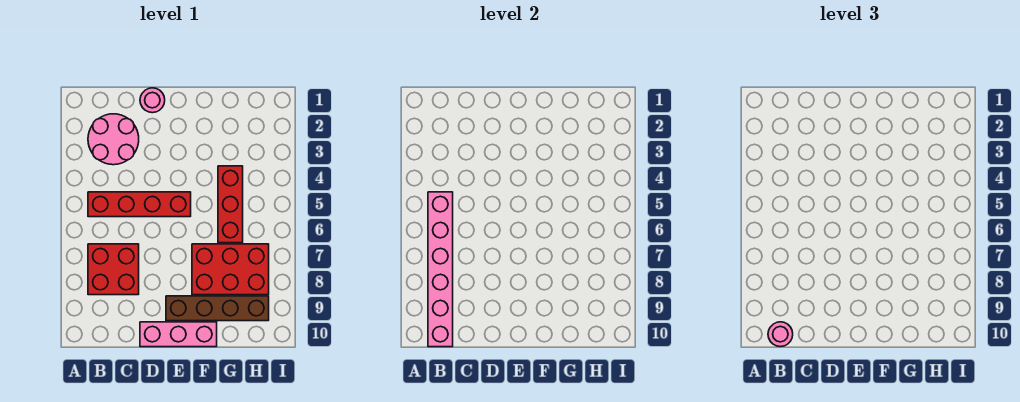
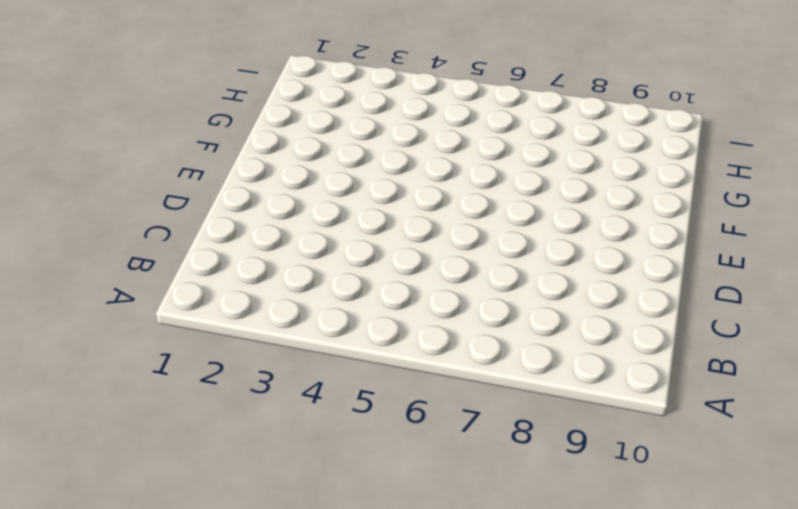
none -> pink 2x2 round brick [88,114,139,165]
none -> red 1x4 brick [88,192,191,217]

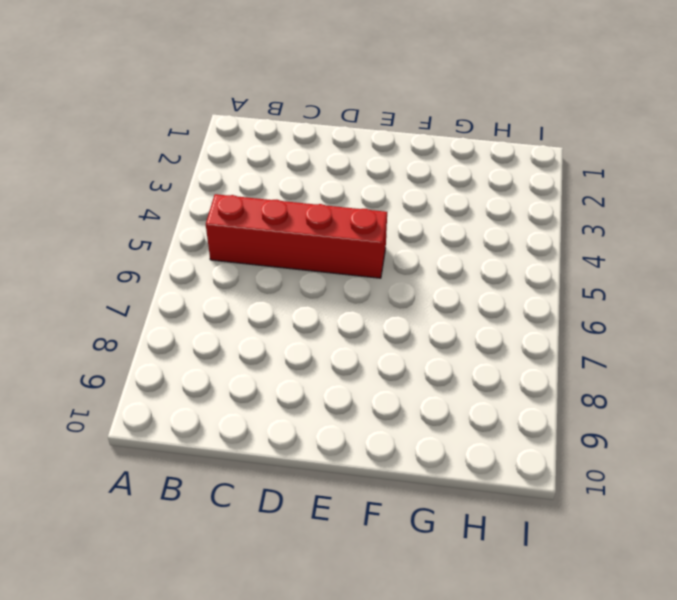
none -> pink 2x2 round brick [88,114,139,165]
none -> red 2x2 brick [88,244,139,295]

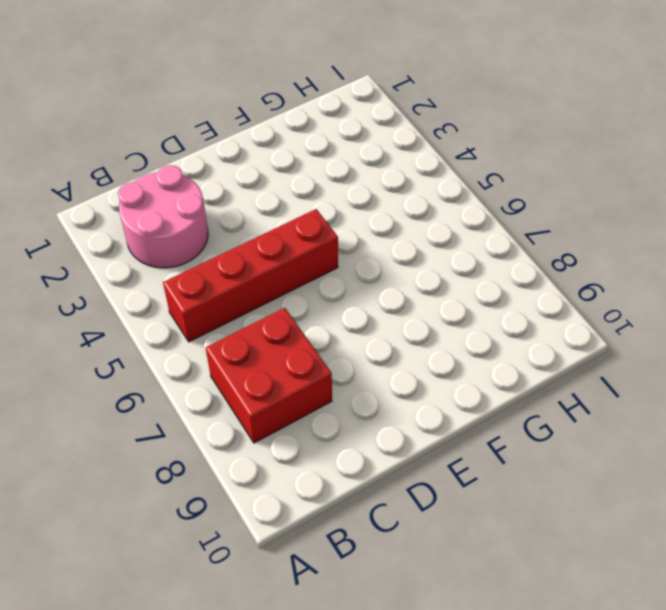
none -> pink 1x1 round brick [140,88,165,113]
none -> pink 1x3 brick [140,322,217,347]

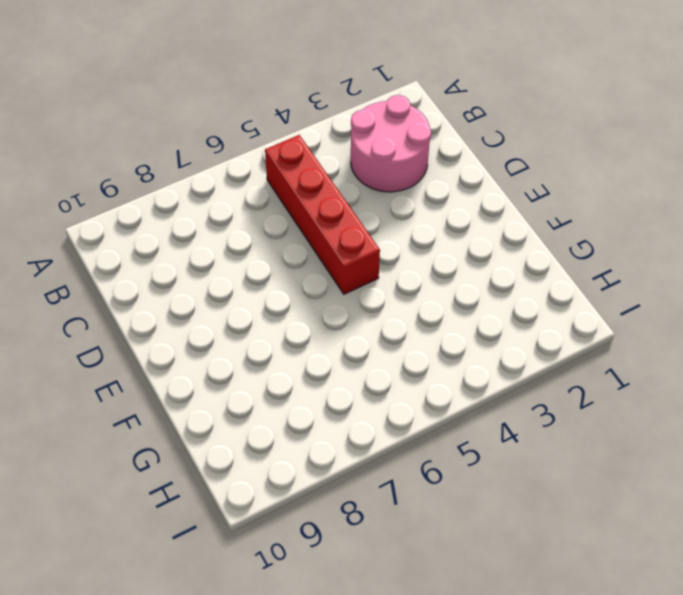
none -> red 2x2 brick [88,244,139,295]
none -> pink 1x1 round brick [140,88,165,113]

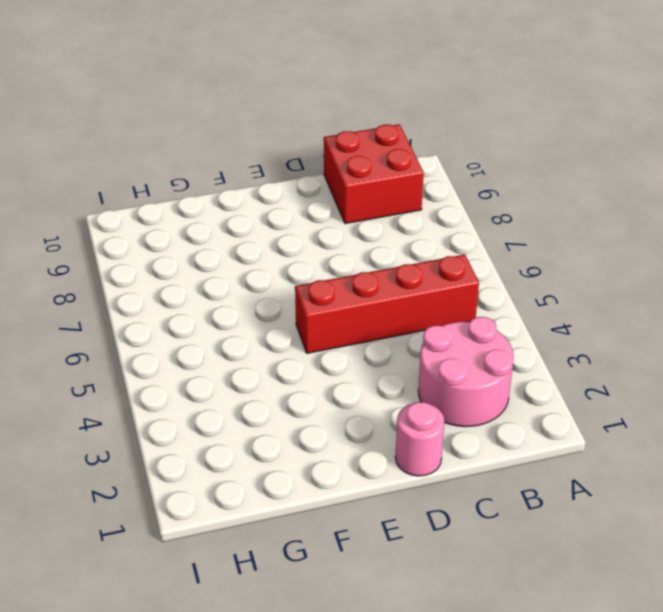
red 2x2 brick [324,124,424,224] -> red 2x2 brick moved to [88,244,139,295]
none -> pink 1x3 brick [140,322,217,347]
none -> brown 1x4 brick [166,296,269,321]

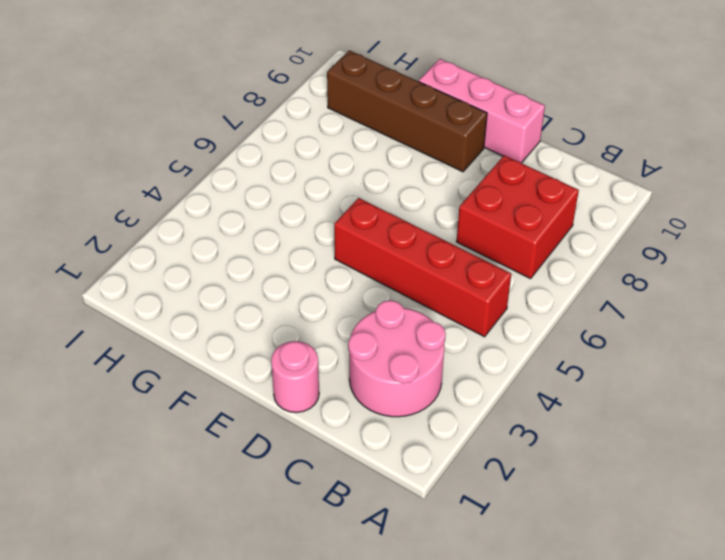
none -> red 2x3 brick [192,244,269,295]
none -> red 1x3 brick [218,166,243,243]

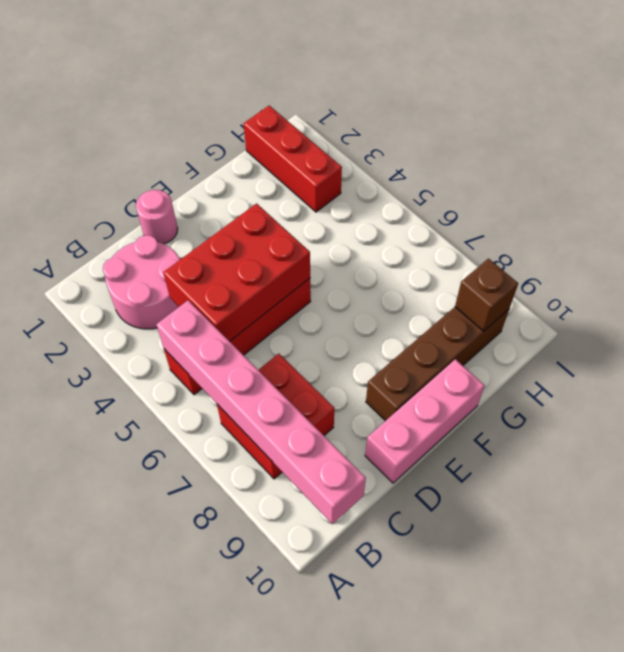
red 2x3 brick [163,204,310,341] -> red 2x3 brick moved to [192,244,269,295]
red 1x3 brick [244,106,342,212] -> red 1x3 brick moved to [218,166,243,243]
brown 1x1 brick [455,259,518,331] -> none
none -> pink 1x1 round brick [768,322,793,347]

